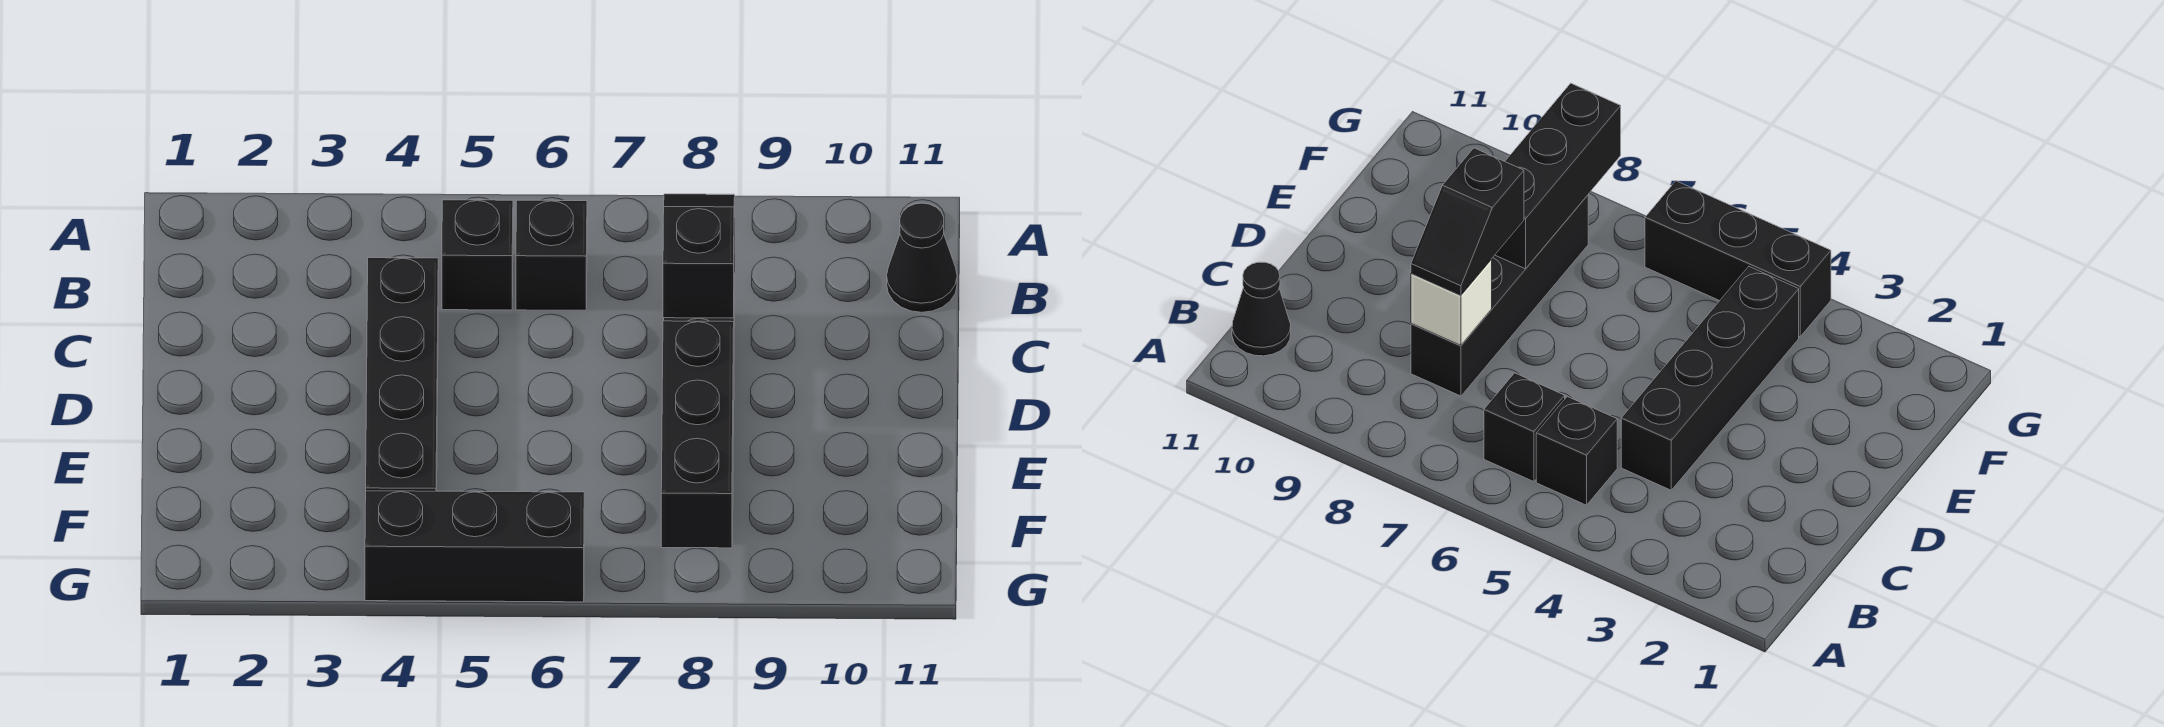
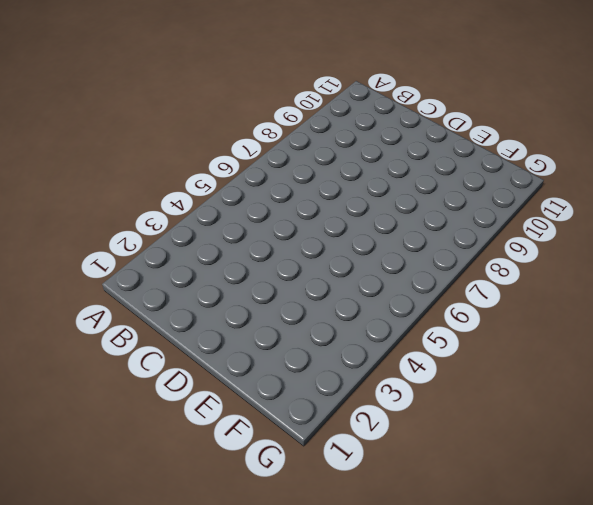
none -> black 1x1 brick [442,200,513,310]
none -> black 1x1 brick [516,200,587,311]

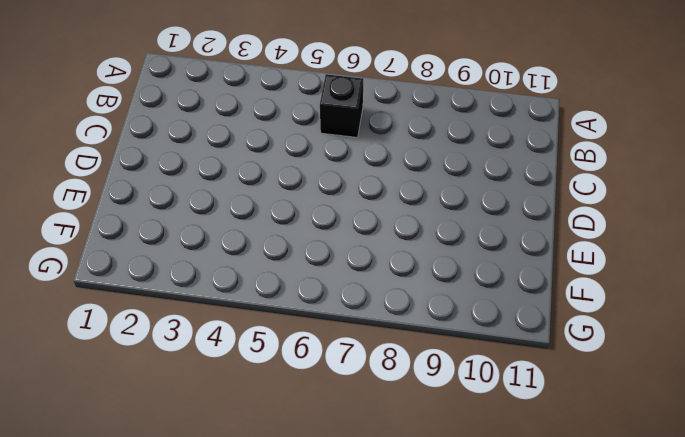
none -> black 1x1 brick [442,200,513,310]
none -> black 1x1 cone [887,203,957,312]

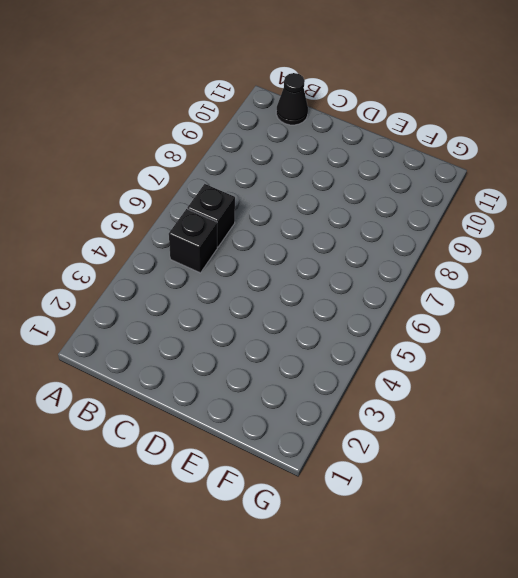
none -> black 1x4 brick [366,258,438,491]
none -> black 1x4 brick [1411,195,1588,396]

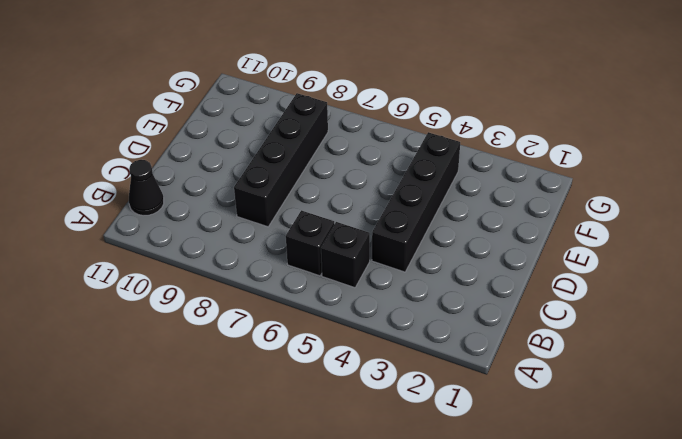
none -> black 1x3 brick [365,491,584,602]
none -> white 1x1 brick [1411,259,1492,346]

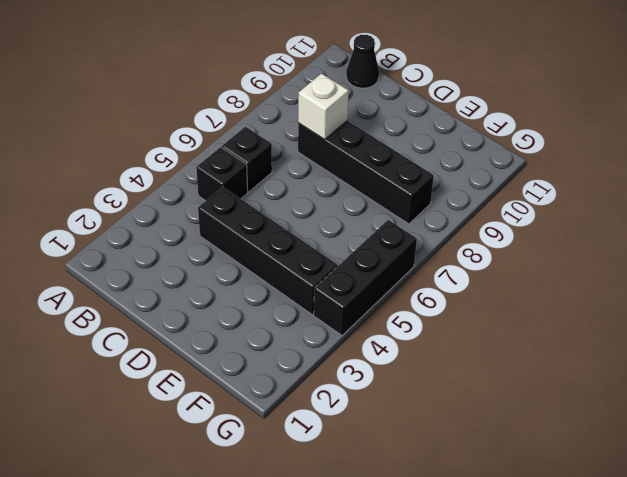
none -> black 1x3 brick [661,321,734,548]
none -> black 1x2 slope [663,194,735,318]

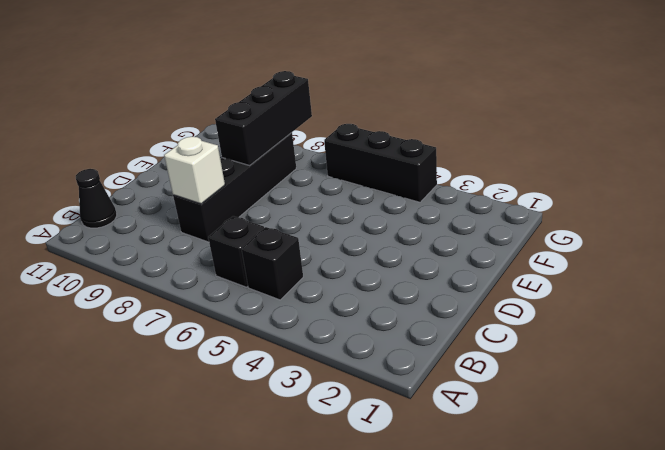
none -> black 1x4 brick [366,258,438,491]
none -> black 1x2 slope [663,194,735,318]

